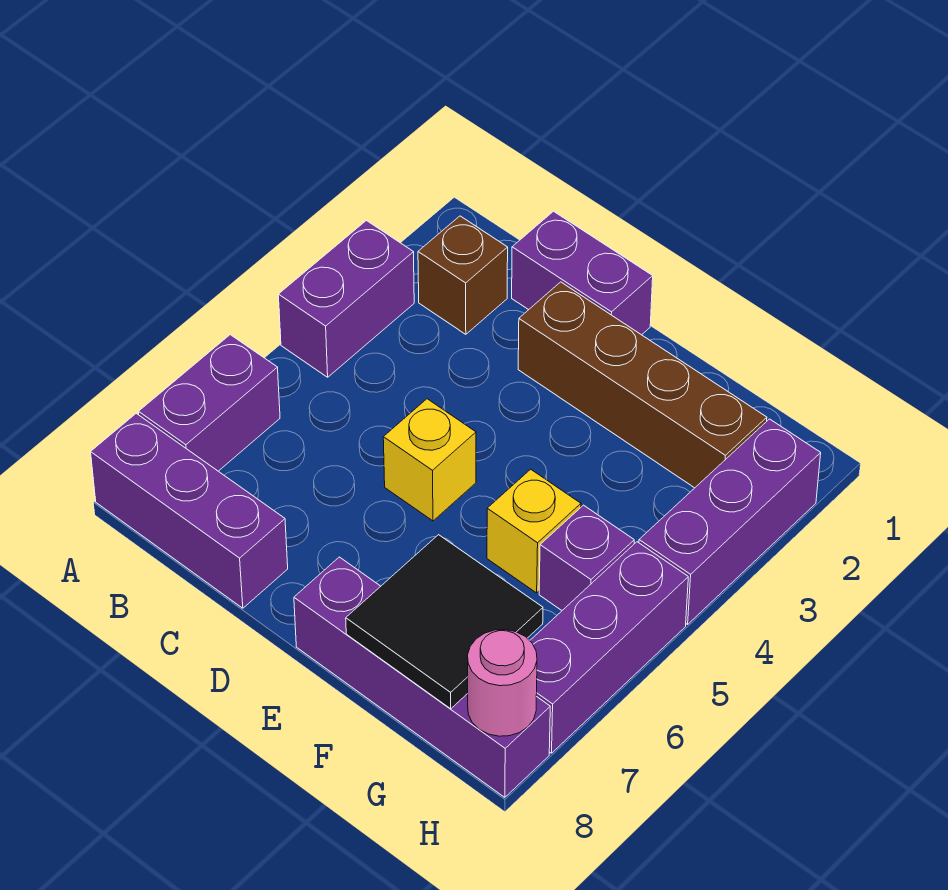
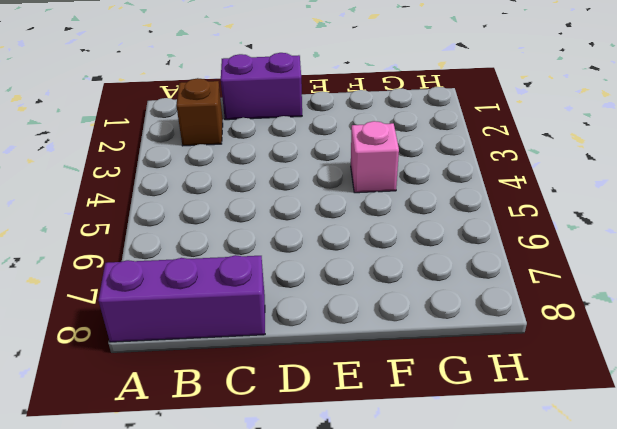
pink 1x1 brick [351,121,399,193] -> none
none -> purple 1x2 brick [278,221,414,377]
none -> purple 1x2 brick [139,335,280,471]
none -> brown 1x4 brick [518,282,767,488]

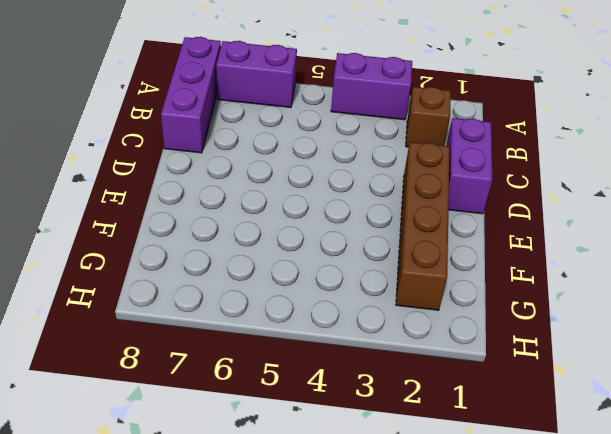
none -> yellow 1x1 brick [383,399,476,521]
none -> purple 1x4 brick [294,557,550,797]
none -> yellow 1x1 brick [487,469,581,593]

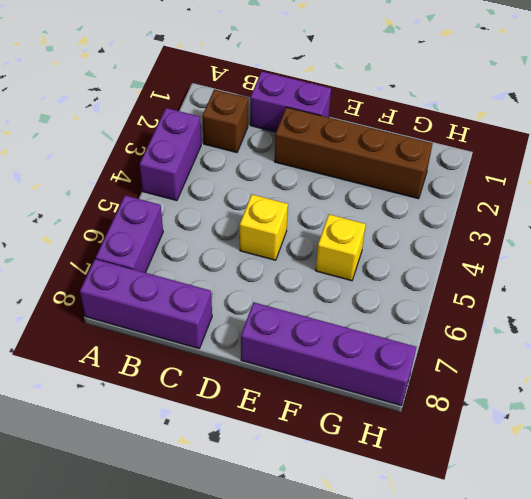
none -> purple 1x1 brick [539,505,634,610]
none -> purple 1x3 brick [639,419,821,624]
none -> purple 1x3 brick [530,542,688,753]

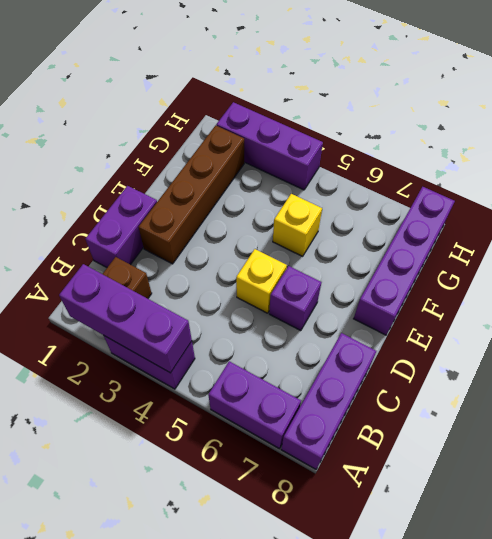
purple 1x3 brick [59,264,192,373] -> purple 1x3 brick moved to [530,542,688,753]
purple 1x1 brick [269,266,321,331] -> purple 1x1 brick moved to [539,505,634,610]
none -> black 2x2 tile [346,535,543,709]
none -> pink 1x1 round brick [468,630,537,736]

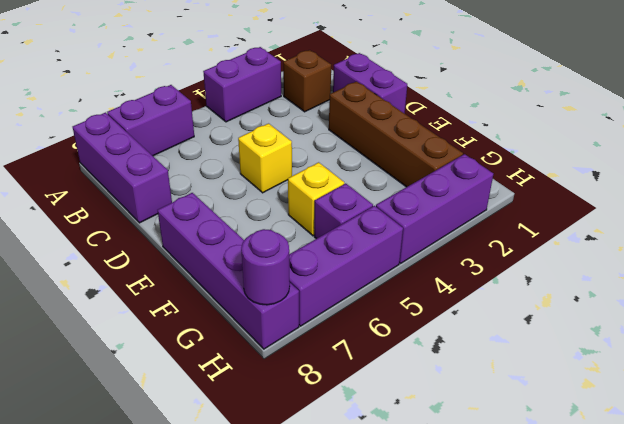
purple 1x1 round brick [241,229,290,305] -> pink 1x1 round brick [468,630,537,736]
none -> black 2x2 tile [346,535,543,709]

